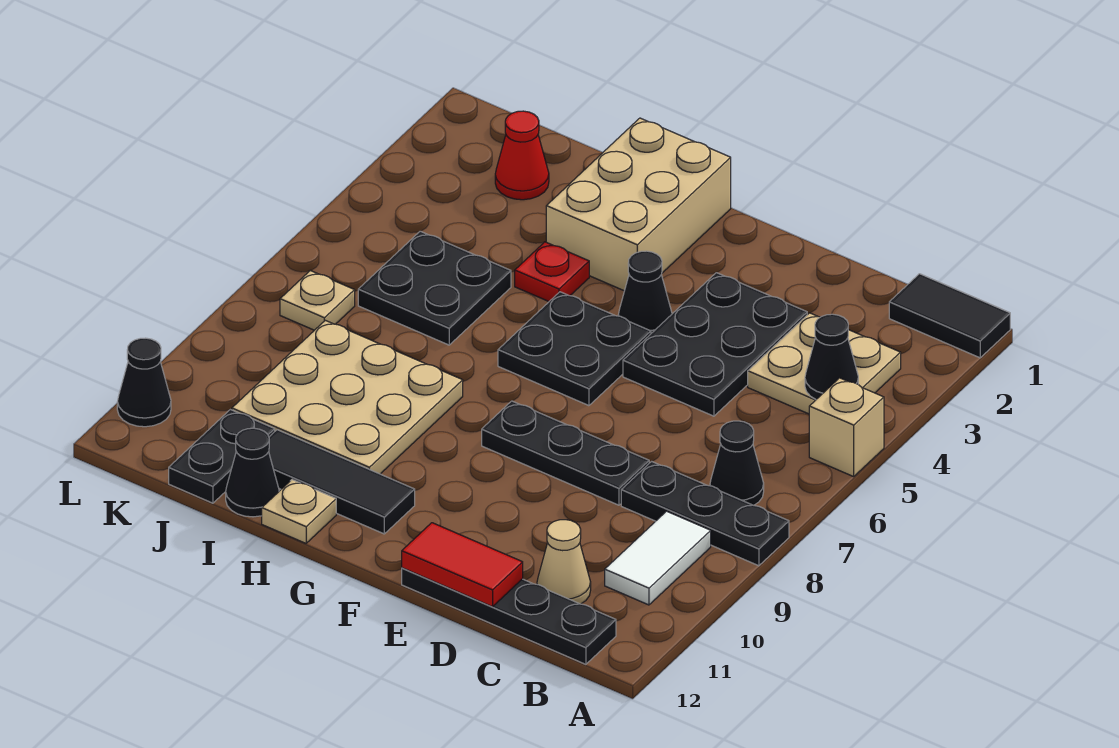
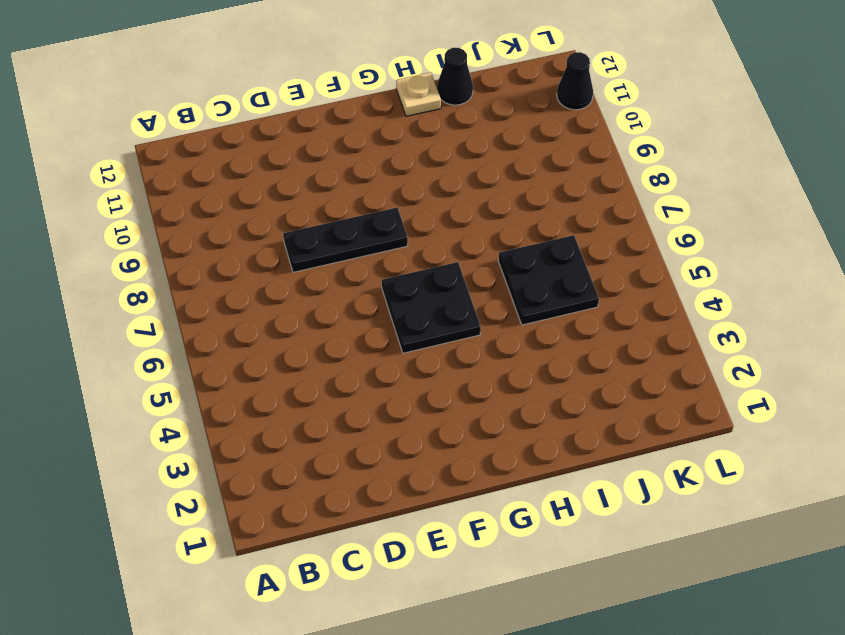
none -> black 1x2 tile [889,274,1010,358]
none -> tan 1x1 brick [809,378,884,477]
none -> black 1x3 plate [621,461,789,566]

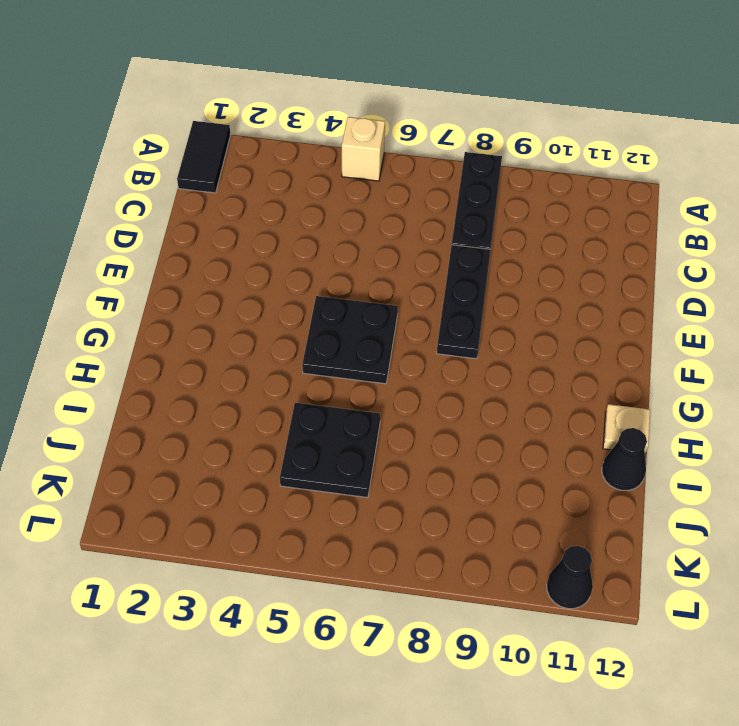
none -> tan 2x2 plate [748,313,901,414]
none -> black 1x1 cone [710,421,764,505]
none -> white 1x2 tile [605,511,711,605]

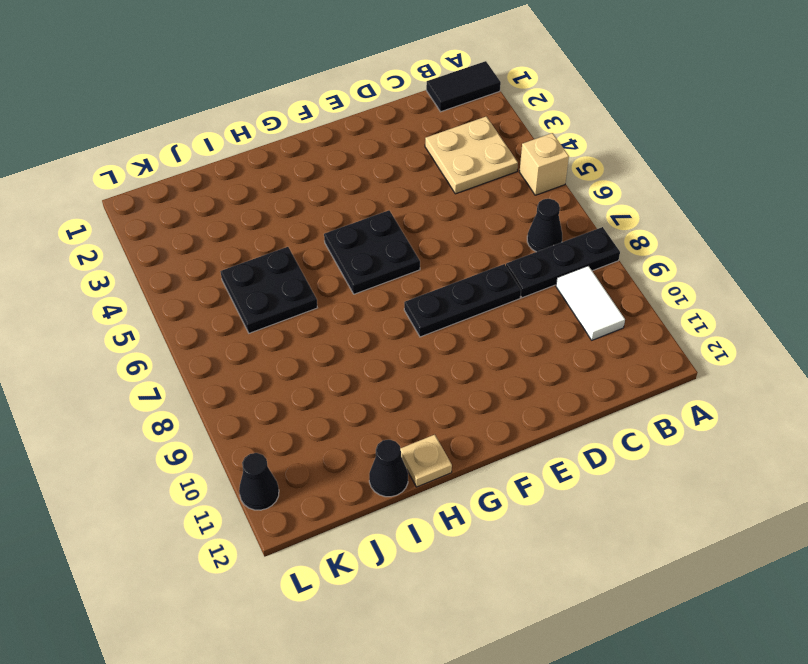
none -> black 1x4 plate [402,568,616,664]
none -> tan 1x1 cone [537,520,591,604]
none -> black 2x3 plate [623,273,807,416]

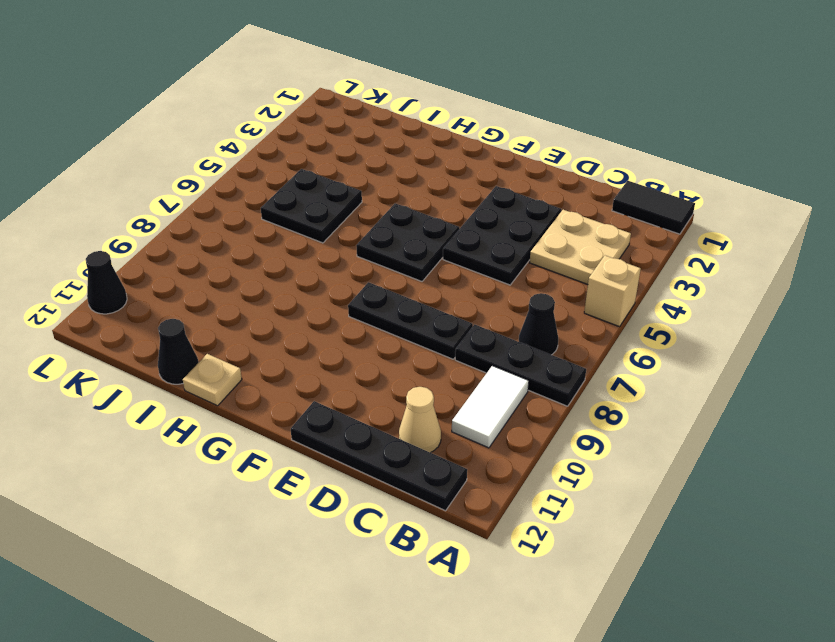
none -> black 1x1 cone [618,251,672,333]
none -> tan 2x3 brick [546,118,731,291]
none -> black 1x3 tile [269,430,415,534]

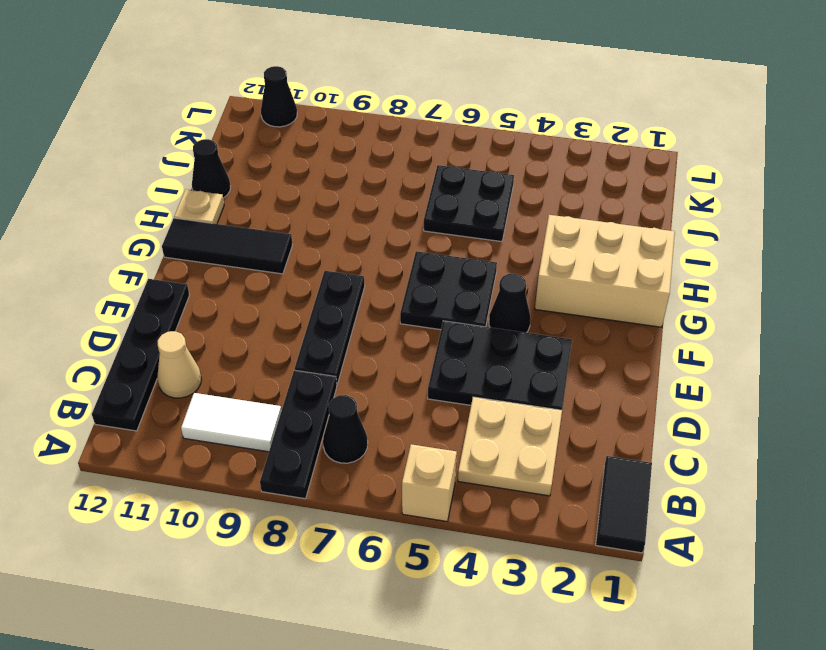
black 1x3 tile [162,218,292,274] -> black 1x3 tile turned to [269,430,415,534]
none -> red 1x1 plate [515,242,589,301]
none -> tan 3x3 plate [232,320,463,474]
none -> red 1x1 cone [495,111,549,200]

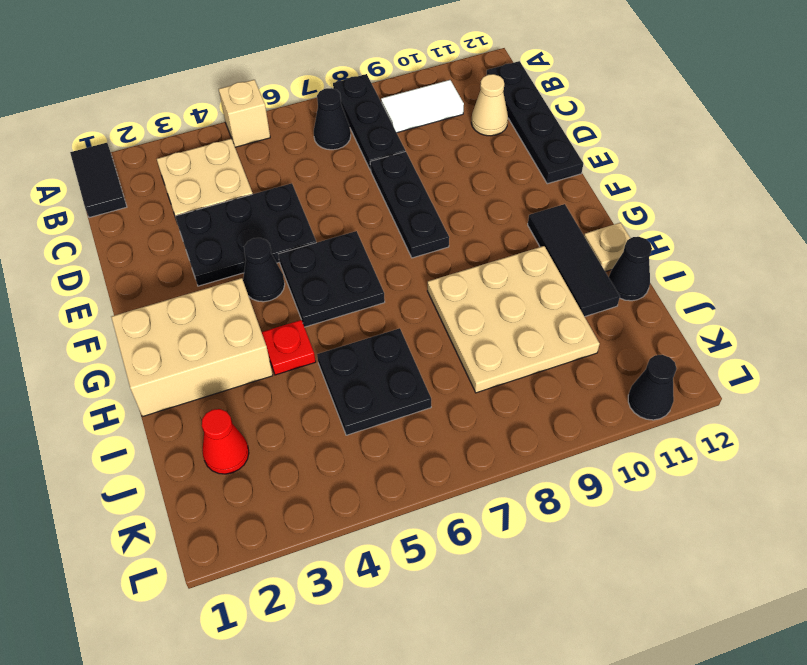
none -> black 1x2 plate [169,409,275,503]
none -> tan 1x1 plate [280,270,355,330]
none -> black 1x1 cone [805,314,858,399]

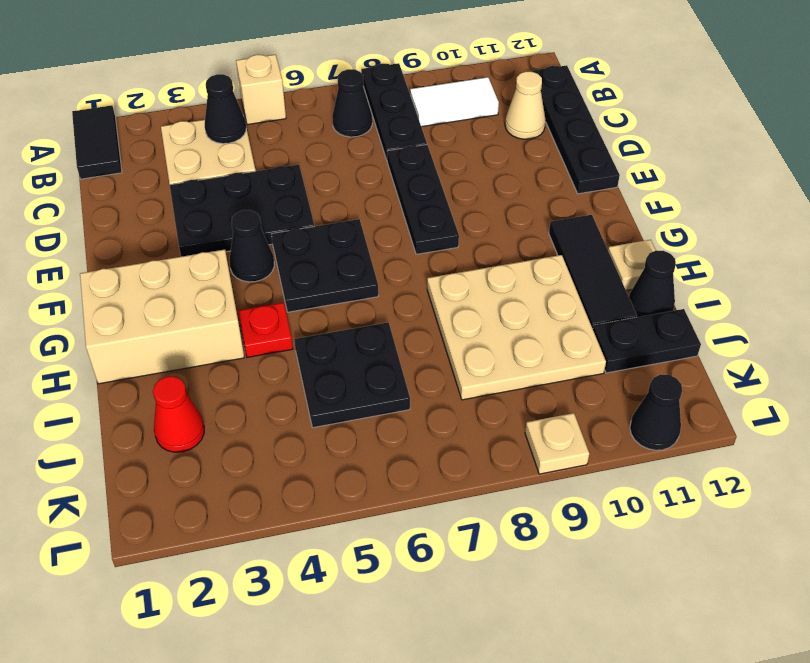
tan 1x1 plate [525,413,589,474] -> tan 1x1 plate moved to [280,270,355,330]
none -> red 1x2 tile [402,523,523,607]

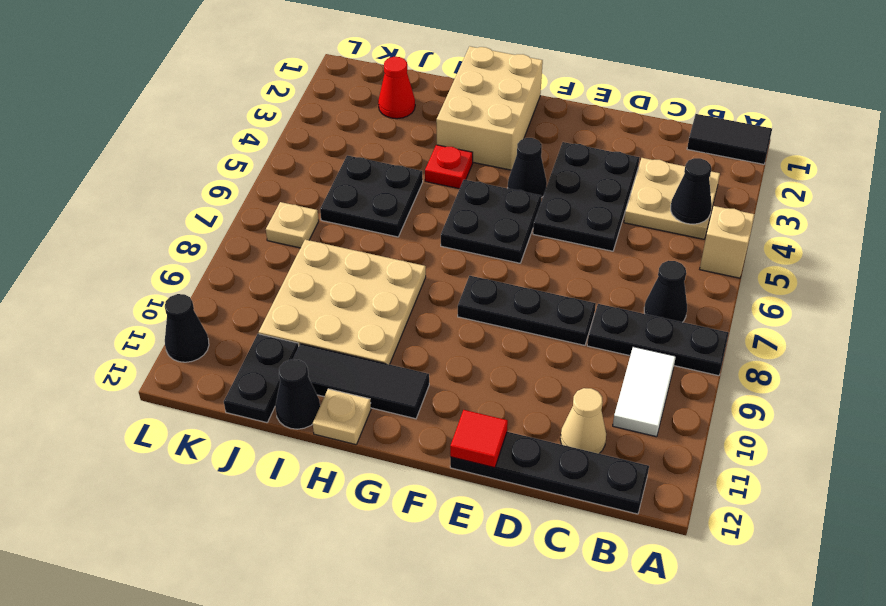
red 1x1 tile [450,410,508,468] -> red 1x2 tile [402,523,523,607]

